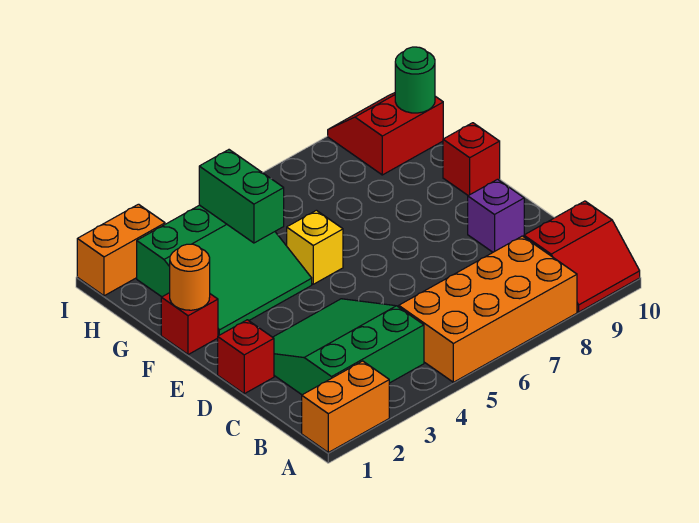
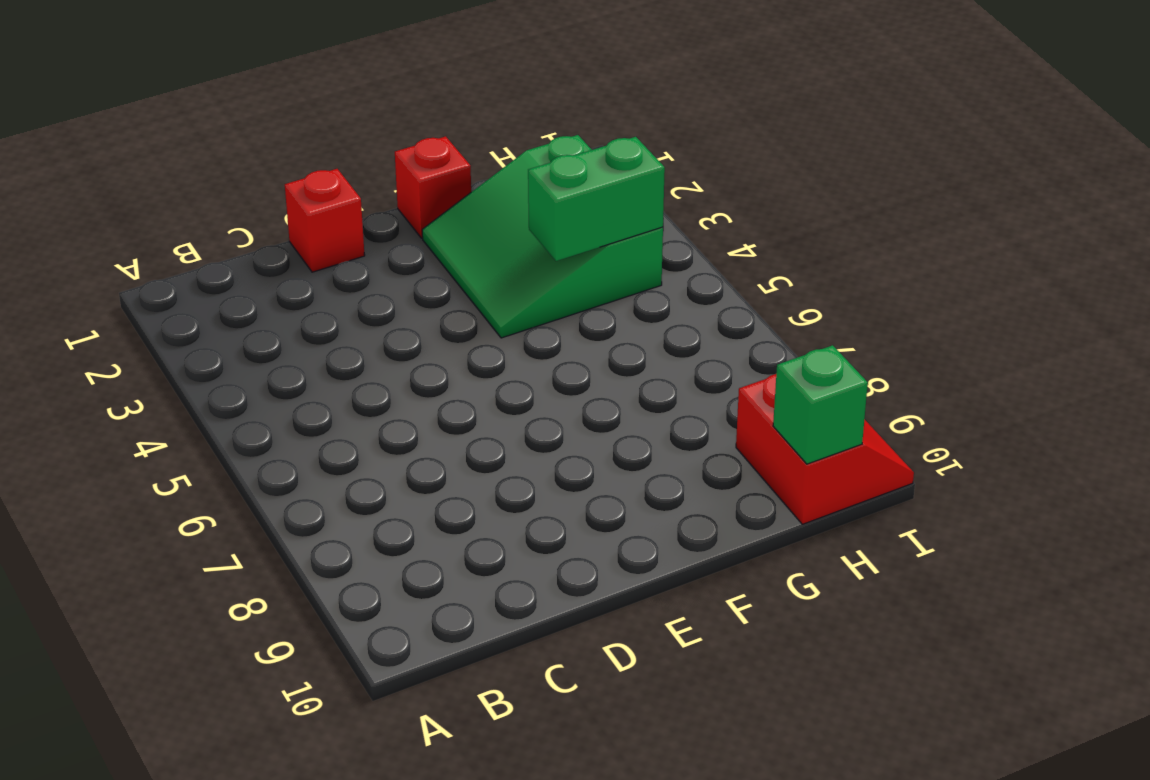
green 1x1 brick [773,345,868,464] -> green 1x1 round brick [395,47,435,113]
none -> orange 1x2 brick [302,361,389,452]
none -> orange 2x4 brick [399,236,577,382]
none -> red 2x2 slope [524,201,640,312]

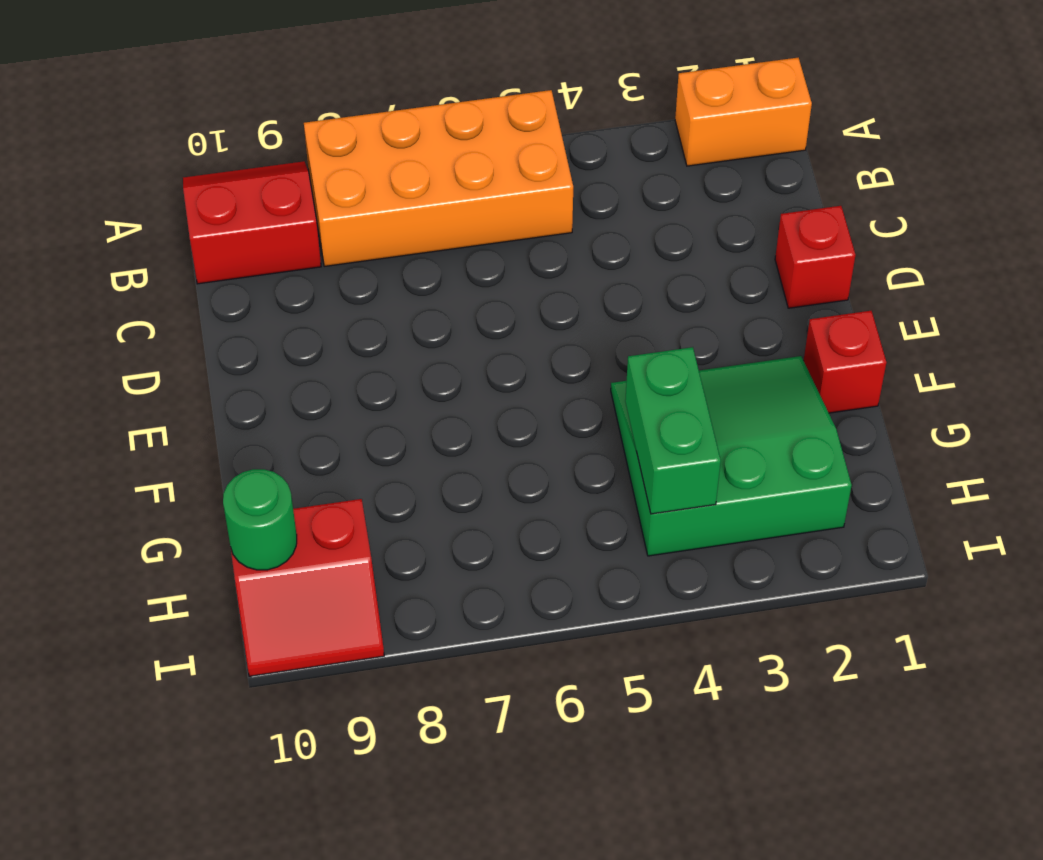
none -> green 3x3 slope [273,299,424,395]
none -> purple 1x1 brick [468,179,524,252]
none -> yellow 1x1 brick [287,210,343,284]

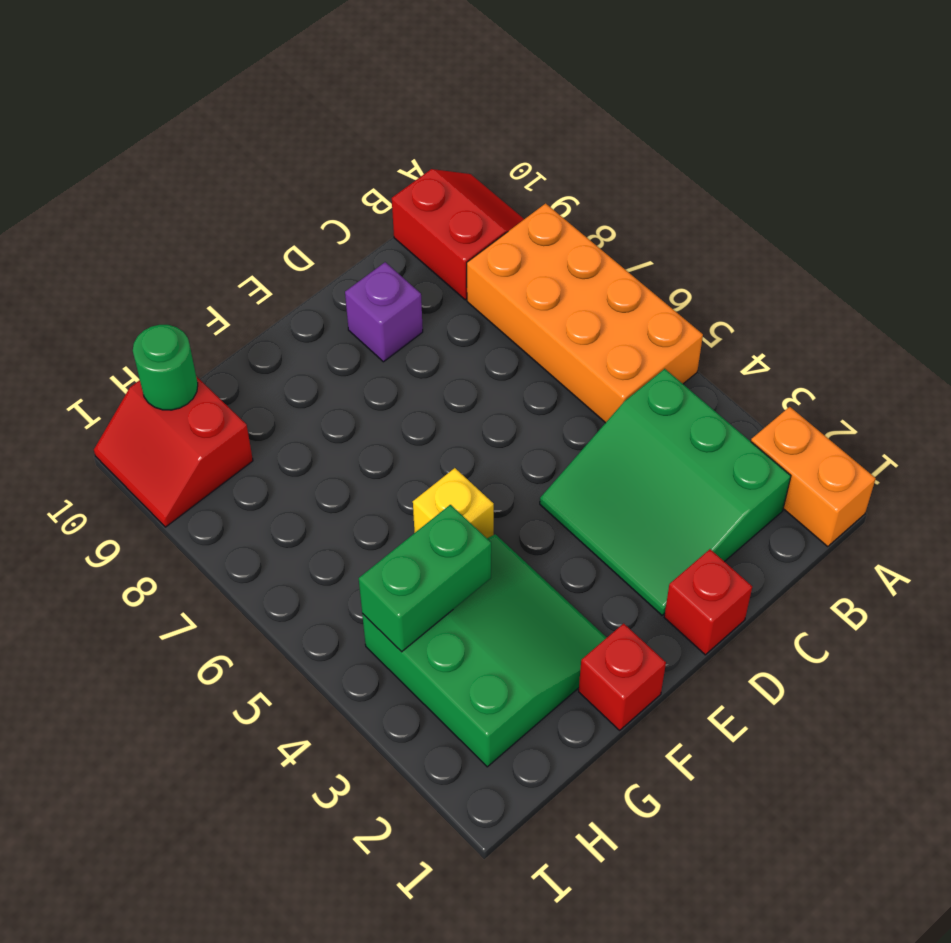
none -> red 1x1 brick [443,123,500,196]
none -> orange 1x2 brick [77,204,165,296]
none -> orange 1x1 round brick [170,244,210,310]

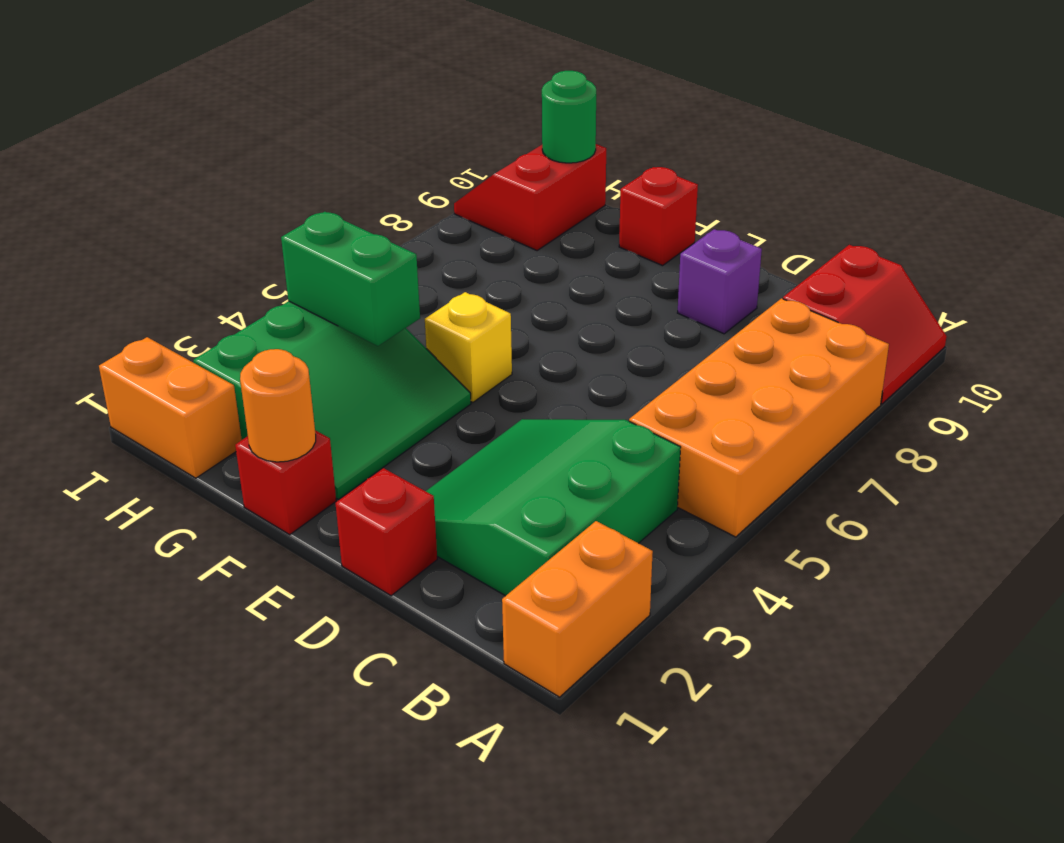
orange 1x2 brick [99,337,242,478] -> orange 1x2 brick turned to [77,204,165,296]

